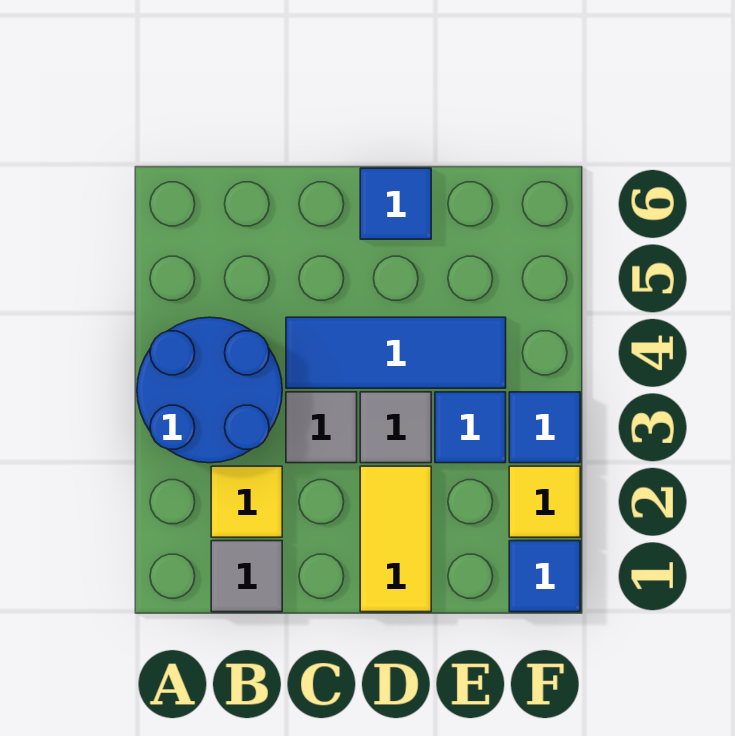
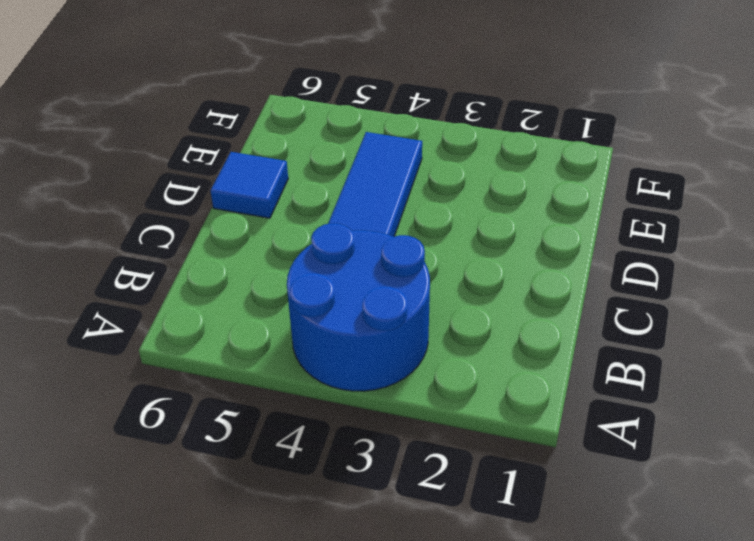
none -> grey 1x1 tile [211,541,282,612]
none -> yellow 1x1 tile [211,466,282,537]
none -> grey 1x1 tile [286,392,357,463]

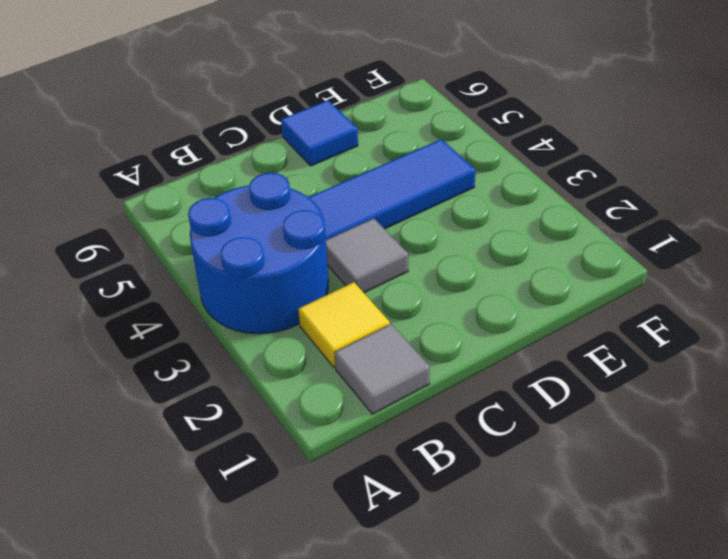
none -> yellow 1x2 tile [360,466,431,612]
none -> grey 1x1 tile [360,392,431,463]
none -> blue 1x1 tile [435,392,506,463]

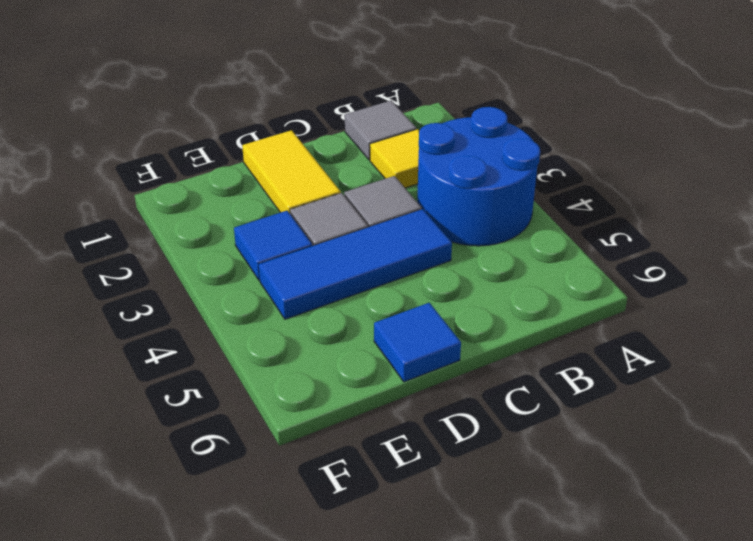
none -> blue 1x1 tile [509,541,580,612]
none -> yellow 1x1 tile [509,466,580,537]
none -> blue 1x1 tile [509,392,580,463]

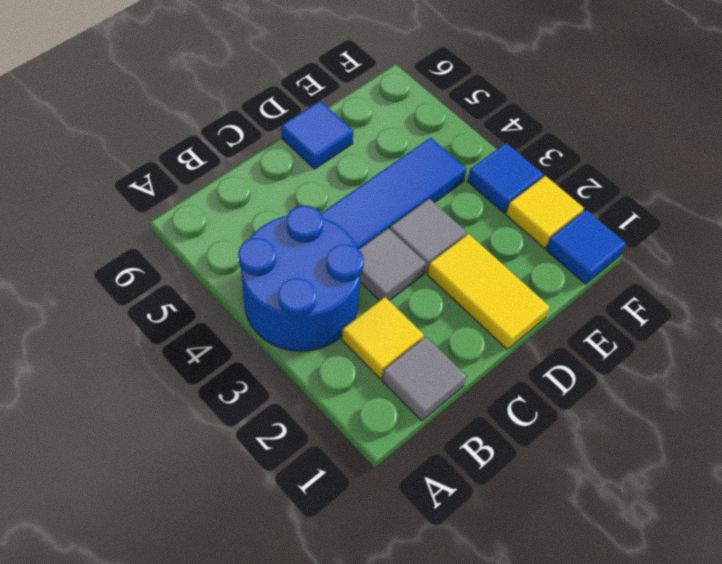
none -> blue 1x1 tile [435,392,506,463]

